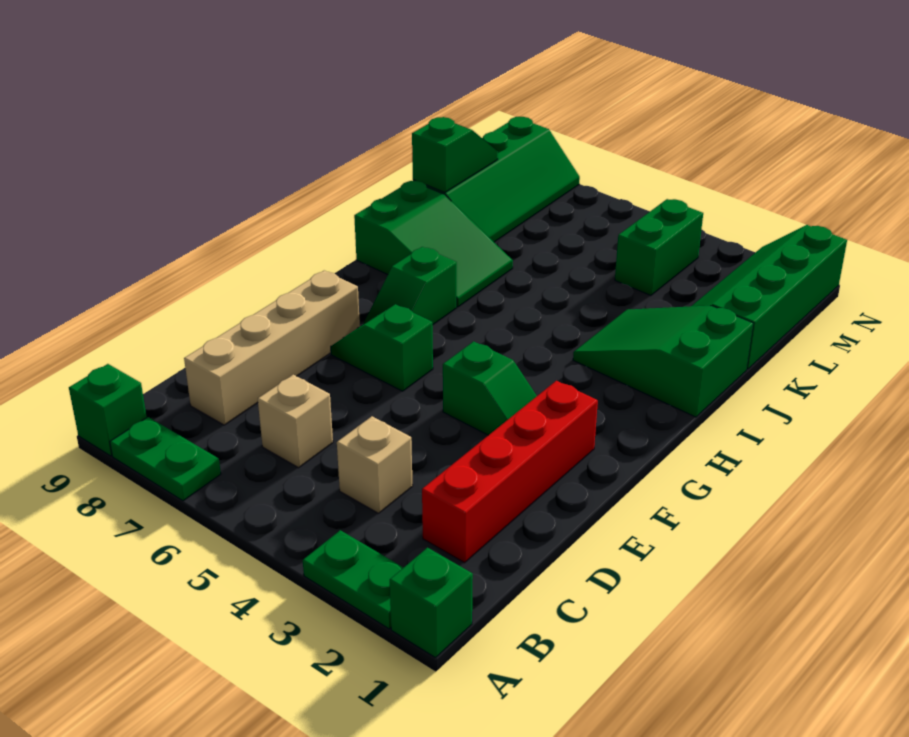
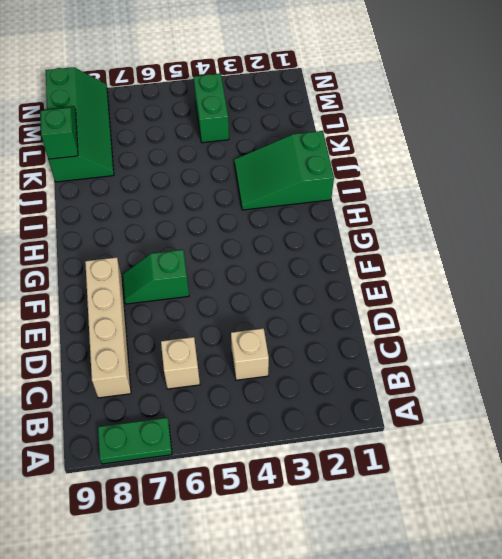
none -> green 1x1 brick [390,547,473,658]
none -> green 1x2 plate [303,530,404,629]
none -> green 1x1 brick [69,364,147,456]

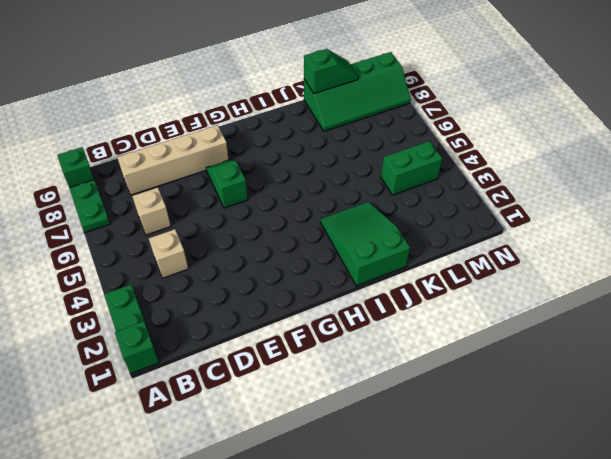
none -> red 1x4 brick [422,381,598,563]
none -> green 1x2 slope [443,341,537,435]
none -> green 1x2 slope [363,247,457,324]

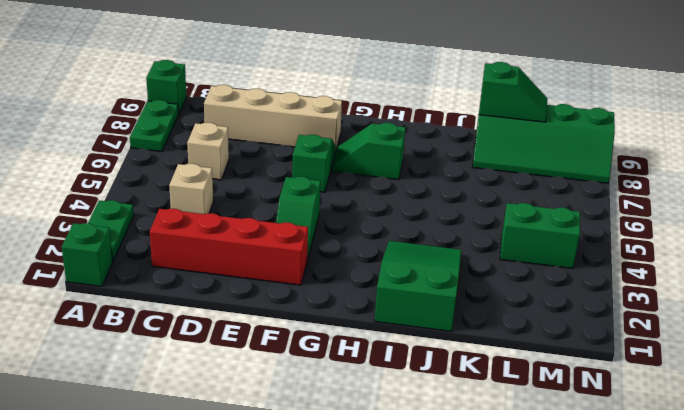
none -> green 2x3 slope [354,181,513,307]
none -> green 2x4 slope [692,225,847,369]

